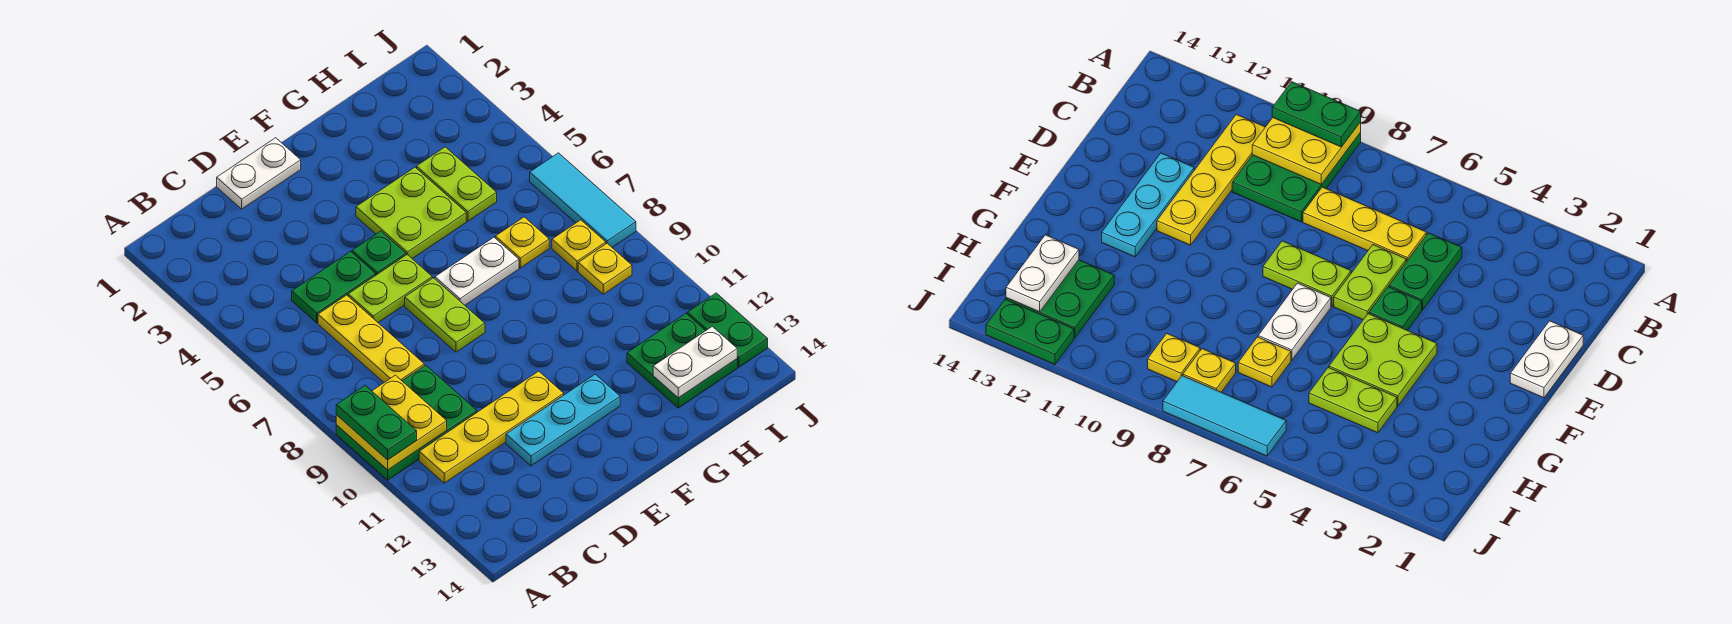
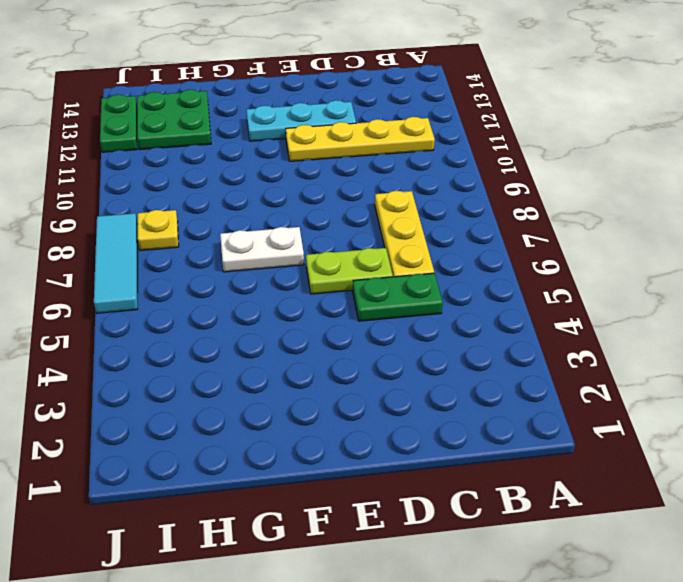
none -> green 2x3 plate [336,365,477,480]
none -> white 1x2 plate [217,138,301,209]
none -> green 1x1 plate [352,231,406,275]

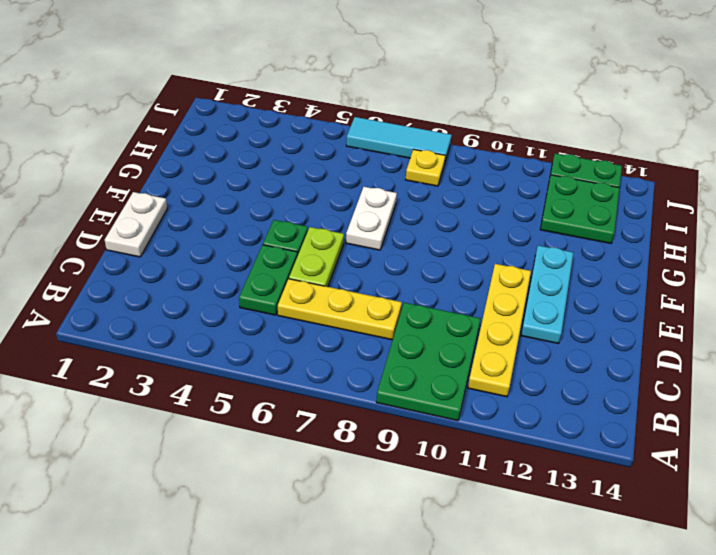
none -> lime 1x2 plate [405,278,485,352]
none -> lime 2x2 plate [356,167,466,259]
none -> lime 1x2 plate [417,147,497,221]

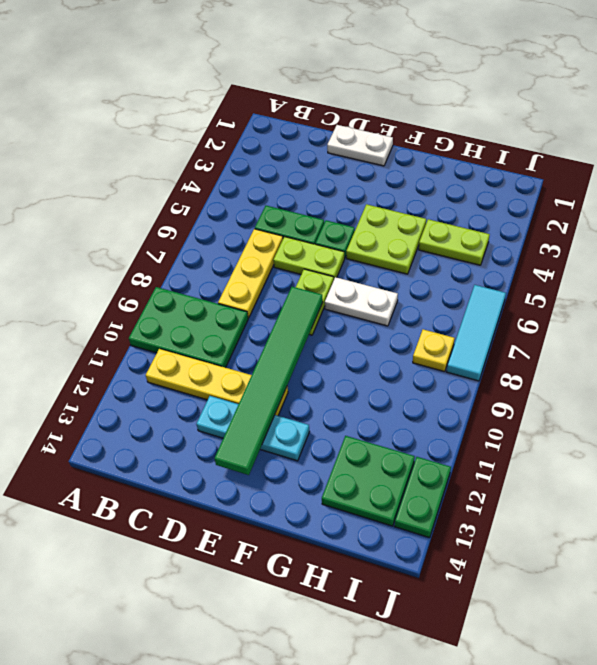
green 1x6 tile [215,287,323,475] -> none
lime 1x2 plate [419,219,490,265] -> lime 1x2 plate turned to [417,147,497,221]
none -> yellow 1x1 plate [495,217,549,268]
none -> yellow 1x1 plate [578,243,632,294]
none -> yellow 2x2 plate [336,375,447,470]

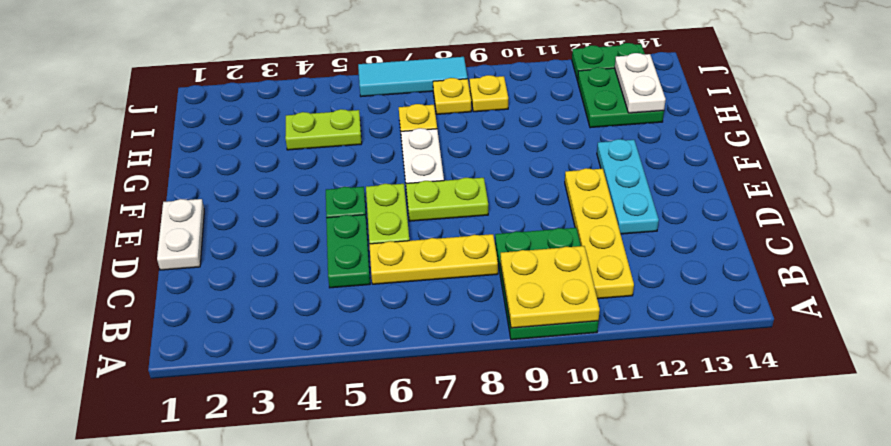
none -> lime 2x2 plate [356,167,466,259]
none -> green 1x2 plate [336,385,417,460]

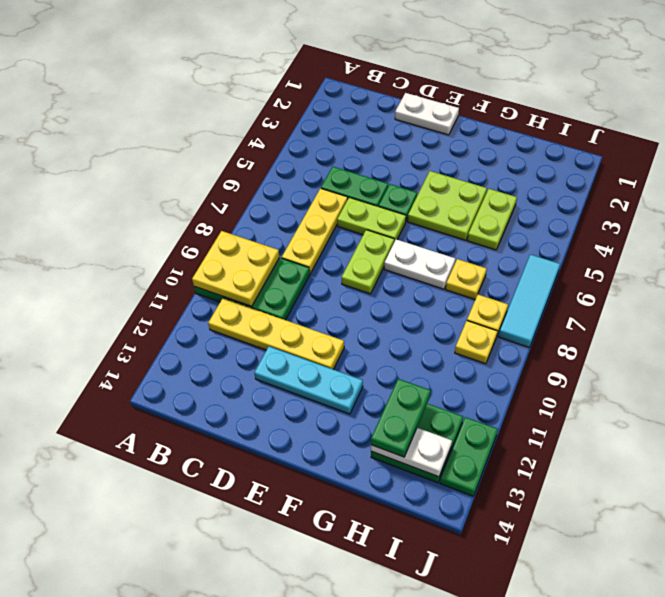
green 1x2 plate [371,379,431,457] -> green 1x2 plate moved to [336,385,417,460]

